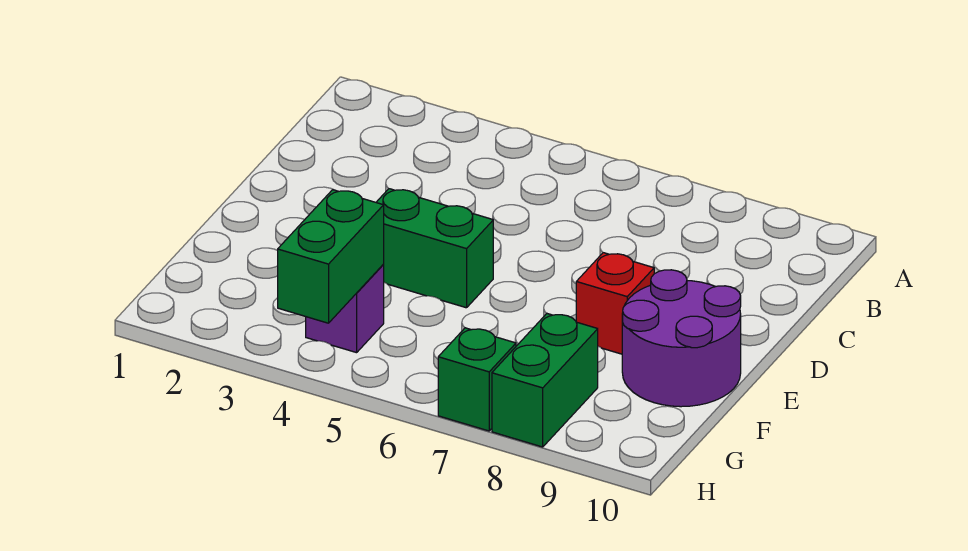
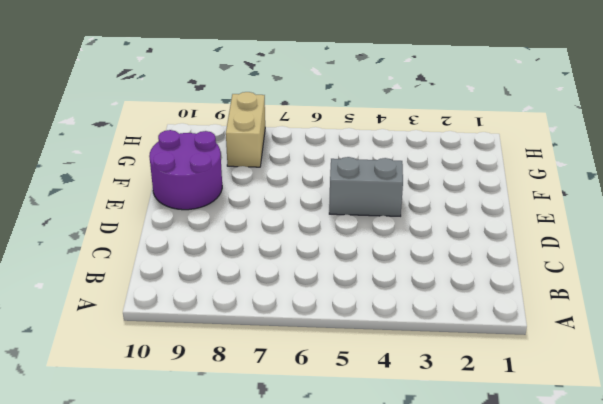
grey 1x2 brick [329,157,403,216] -> green 1x2 brick [376,189,493,308]
tan 1x2 brick [226,92,265,167] -> green 1x2 brick [492,314,598,447]
none -> red 1x1 brick [576,253,654,354]
none -> purple 1x1 brick [306,265,384,353]

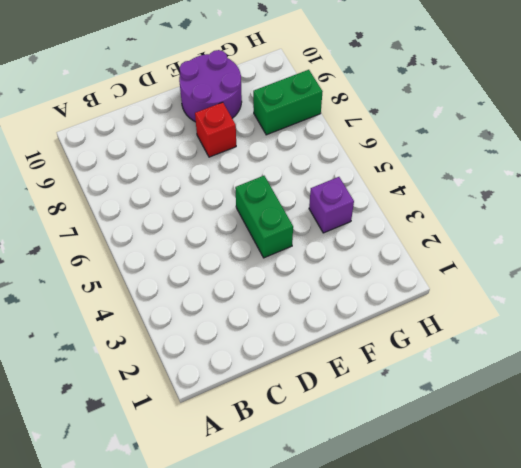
none -> green 1x1 brick [438,328,516,431]
none -> green 1x2 brick [278,190,384,323]

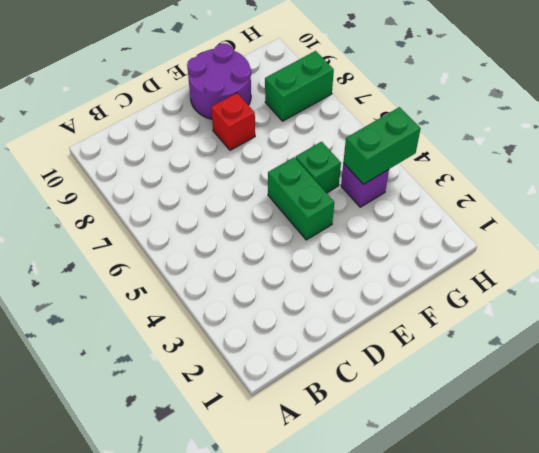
green 1x1 brick [296,142,341,193] -> green 1x1 brick moved to [438,328,516,431]

